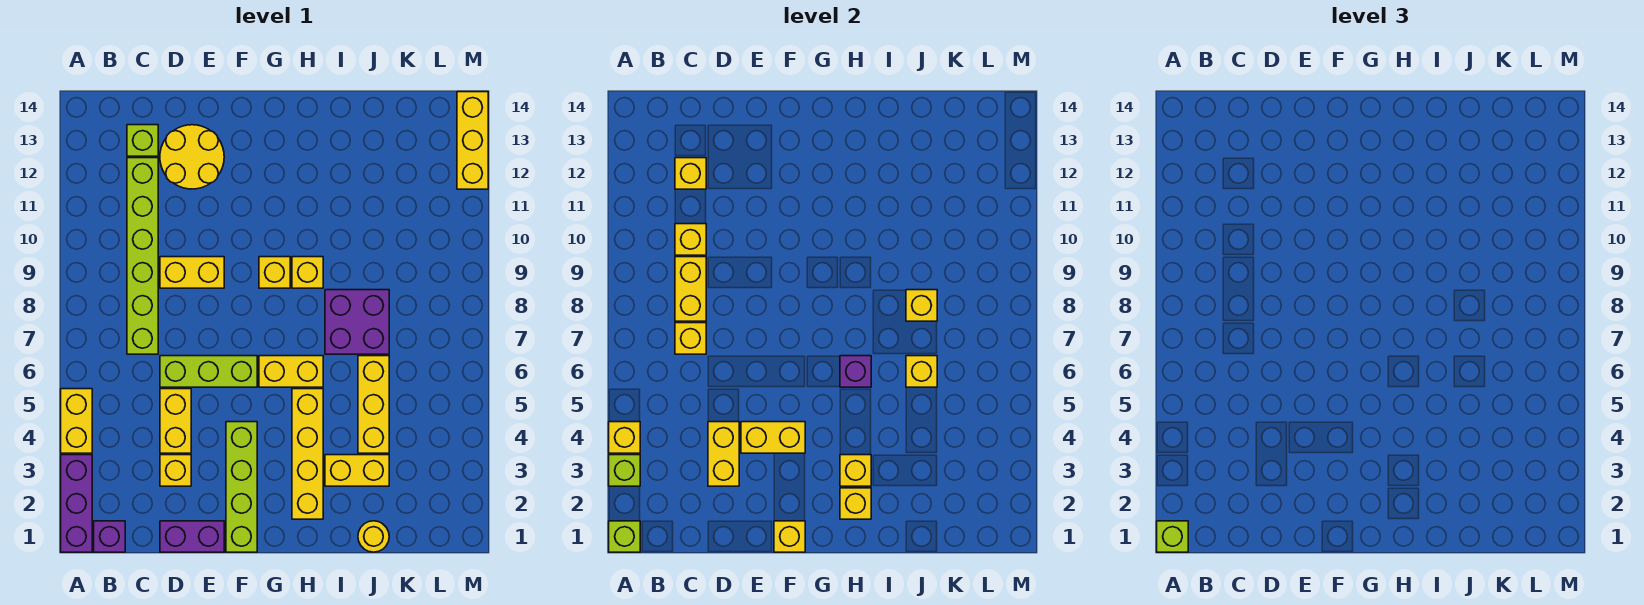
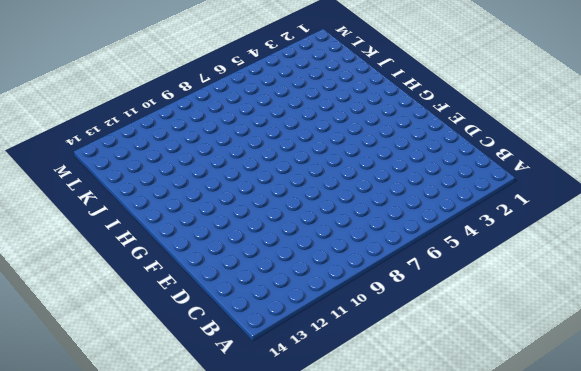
none -> purple 1x3 brick [61,455,92,552]
none -> yellow 1x2 brick [61,389,92,453]
none -> purple 1x1 brick [94,521,125,552]
none -> lime 1x6 brick [127,158,158,354]

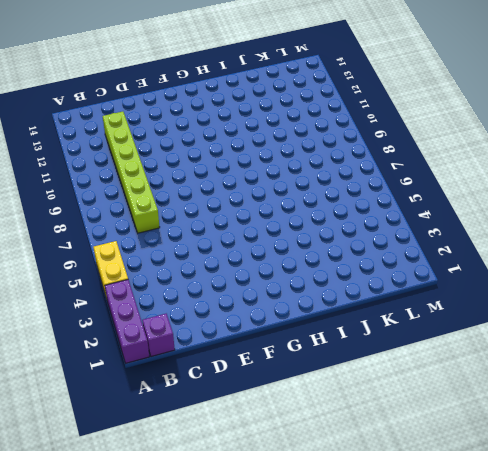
none -> lime 1x1 brick [127,125,158,156]
none -> purple 1x2 brick [160,521,224,552]
none -> yellow 1x1 brick [160,455,191,486]
none -> yellow 1x2 brick [160,389,191,453]

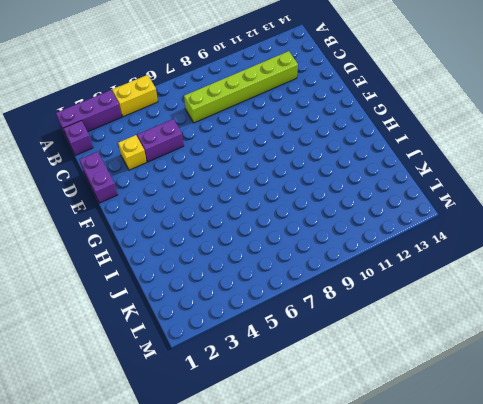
purple 1x2 brick [137,119,184,162] -> yellow 1x2 brick [160,389,191,453]
none -> lime 1x1 brick [127,125,158,156]
none -> lime 1x3 brick [160,356,257,387]
none -> yellow 1x2 brick [160,257,224,288]
none -> yellow 2x2 round brick [160,125,224,189]

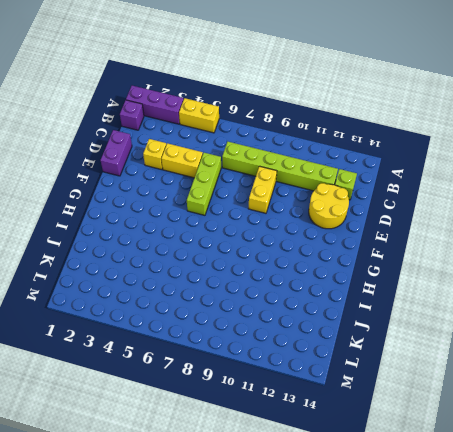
none -> lime 1x4 brick [226,422,257,552]
none -> yellow 1x2 brick [259,356,323,387]
none -> yellow 1x1 brick [259,257,290,288]
none -> yellow 1x4 brick [292,389,323,519]

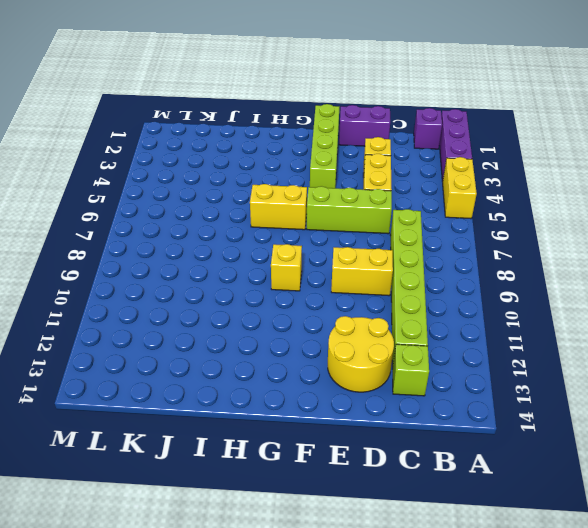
none -> yellow 1x4 brick [292,389,323,519]
none -> yellow 1x1 brick [292,257,323,288]
none -> yellow 1x2 brick [325,455,389,486]
none -> purple 2x2 brick [325,290,389,354]

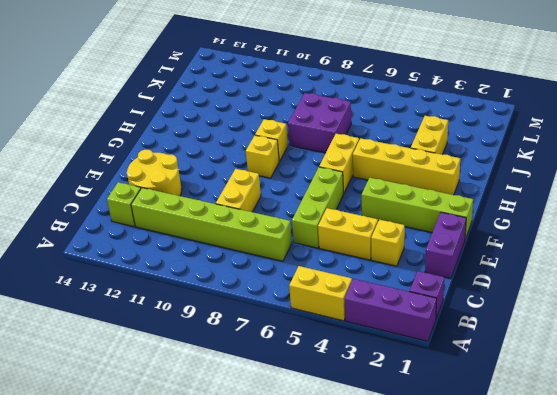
none -> yellow 1x1 round brick [358,521,389,552]
none -> yellow 1x3 brick [358,356,389,453]
none -> yellow 1x3 brick [457,92,488,189]
none -> lime 1x1 brick [609,521,640,552]

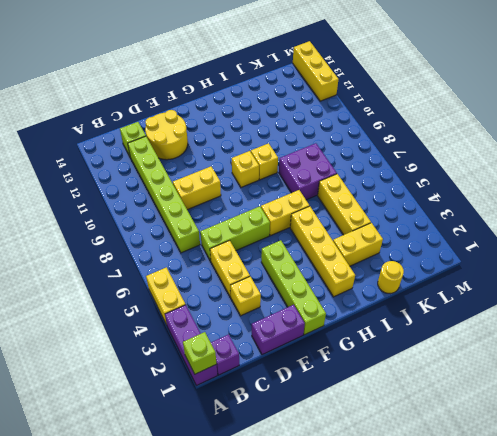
none -> lime 1x1 brick [609,455,640,486]
none -> yellow 1x1 brick [609,422,640,453]
none -> yellow 1x1 brick [675,323,706,354]
none -> yellow 1x2 brick [675,257,706,321]

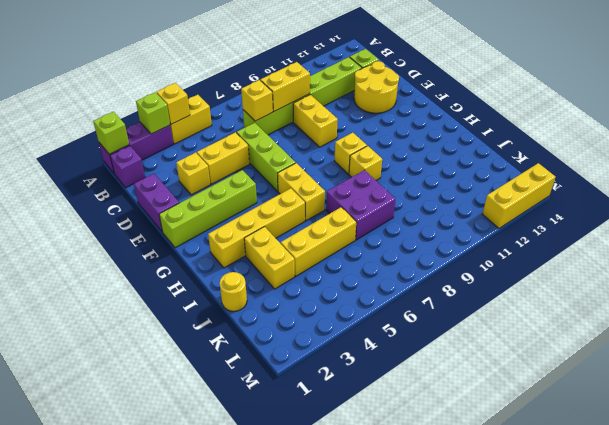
none -> yellow 1x1 brick [675,224,706,255]
none -> yellow 1x1 brick [675,158,706,189]
none -> yellow 1x2 brick [708,422,739,486]
none -> yellow 1x2 brick [741,422,805,453]

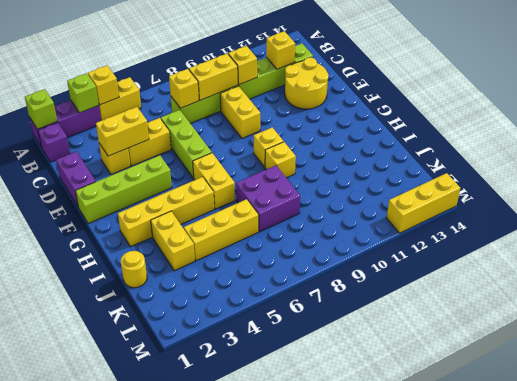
none -> yellow 1x2 brick [741,422,805,453]
none -> yellow 1x1 brick [774,521,805,552]
none -> yellow 1x1 brick [840,488,871,519]
none -> yellow 1x1 brick [840,455,871,486]

